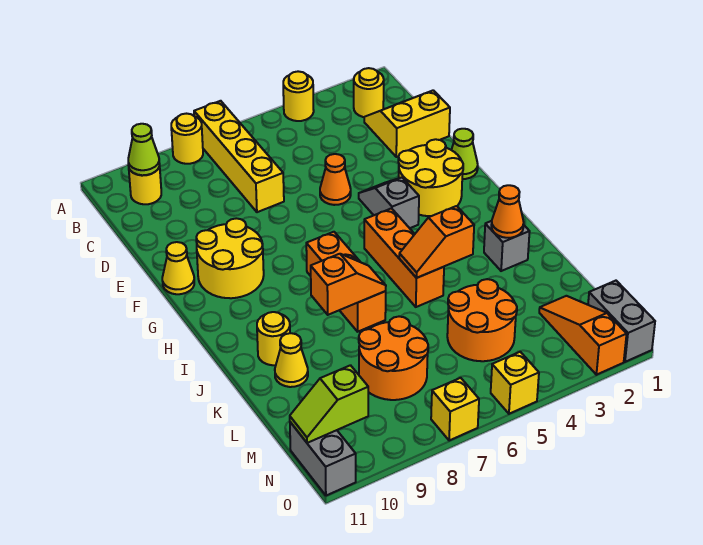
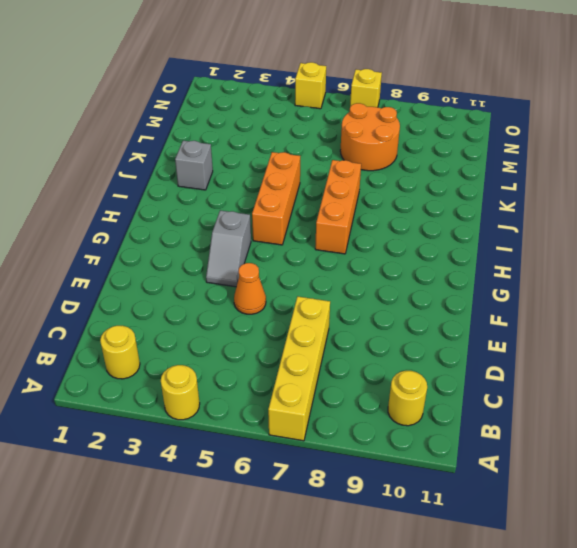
none -> yellow 1x1 round brick [171,114,203,164]
none -> yellow 2x2 slope [364,90,450,157]
none -> lime 1x1 cone [452,129,478,179]

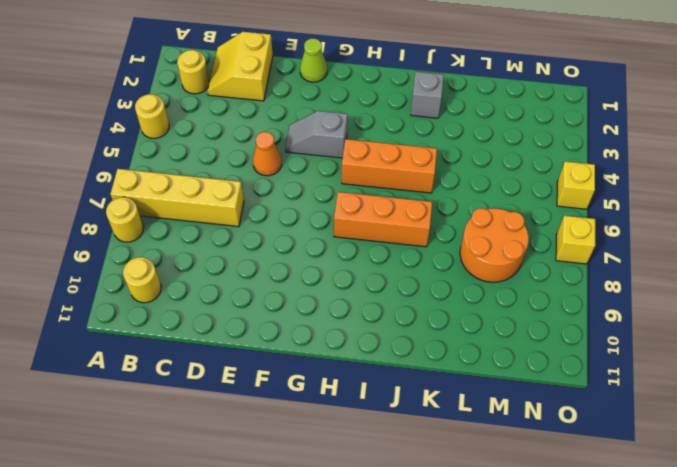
none -> yellow 2x2 round brick [398,139,463,216]
none -> yellow 2x2 round brick [196,218,264,298]
none -> yellow 1x1 cone [162,242,194,294]

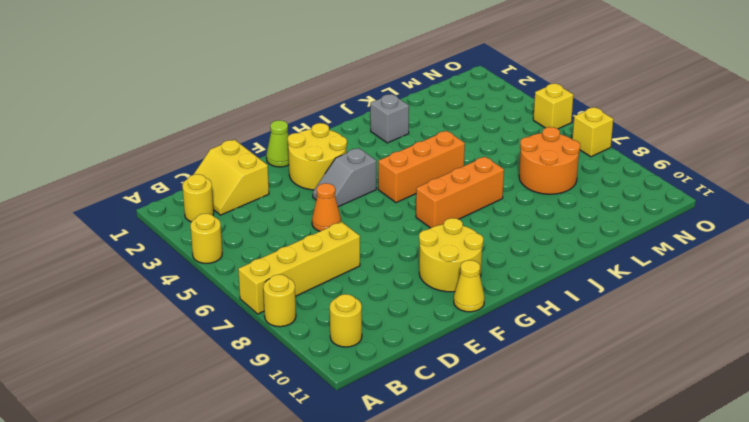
none -> yellow 1x1 round brick [257,312,290,365]
none -> yellow 1x1 cone [275,333,308,387]
none -> orange 2x2 round brick [447,279,517,361]

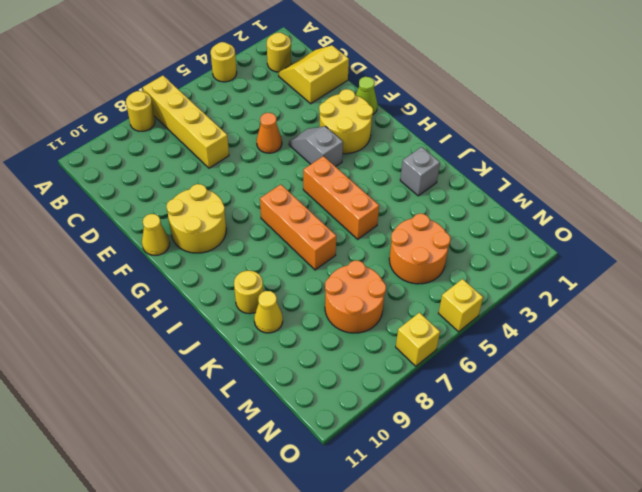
none -> yellow 1x1 round brick [129,167,161,204]
none -> orange 1x3 slope [539,296,627,375]
none -> grey 1x2 brick [588,281,655,362]

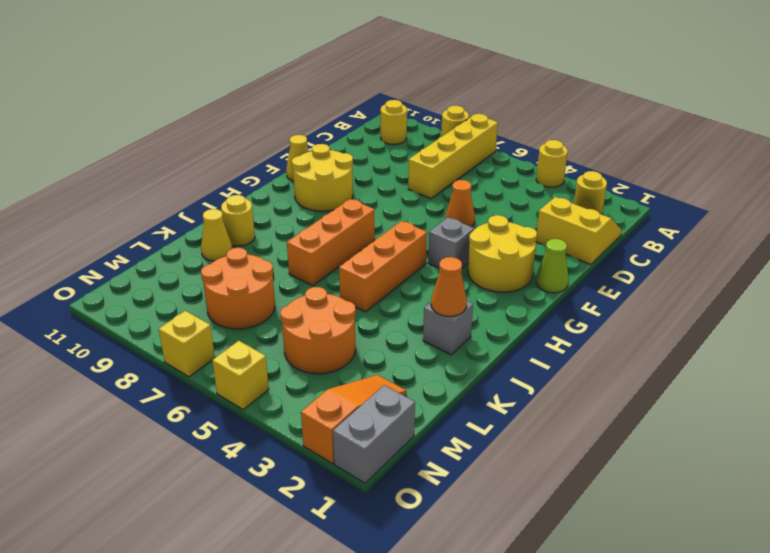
none -> grey 1x2 brick [290,422,356,496]
none -> lime 1x1 cone [128,124,160,175]
none -> orange 1x2 slope [399,206,474,278]

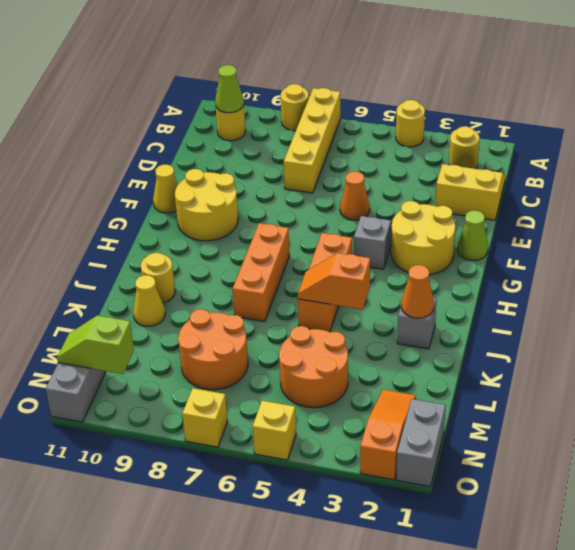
none -> orange 1x2 slope [311,254,386,315]

